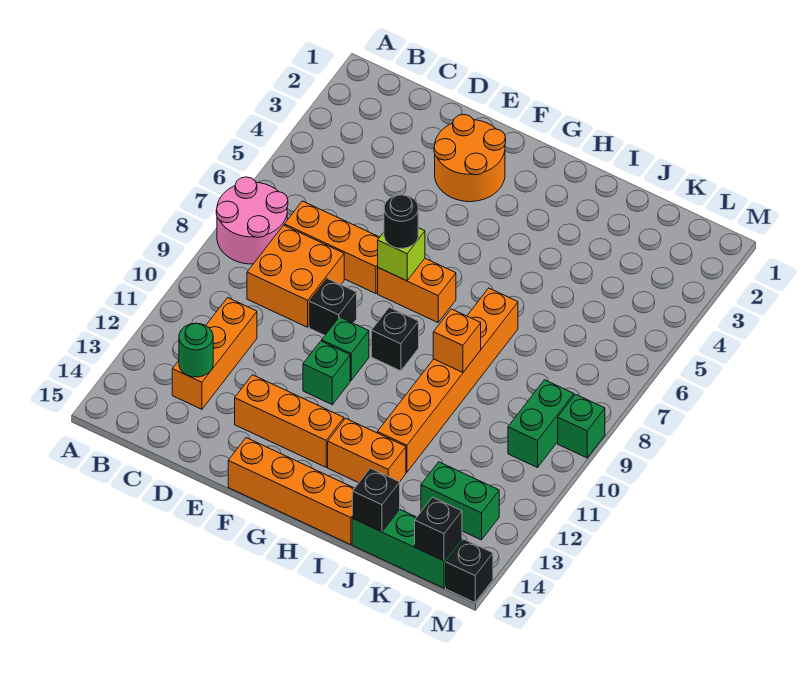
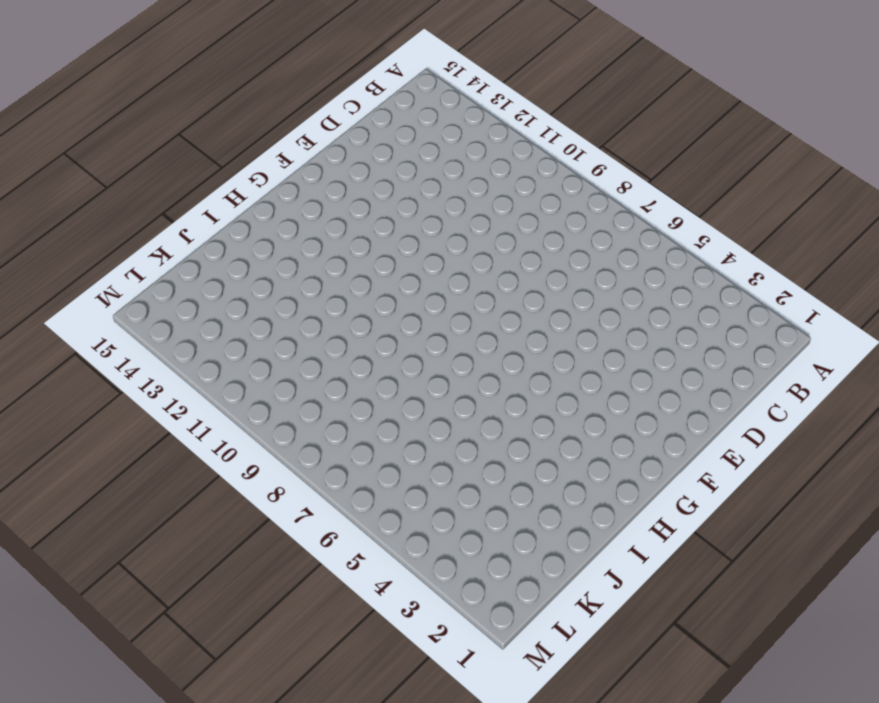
none -> pink 2x2 round brick [216,177,288,264]
none -> orange 1x3 brick [284,201,380,294]
none -> orange 2x2 brick [247,225,344,327]

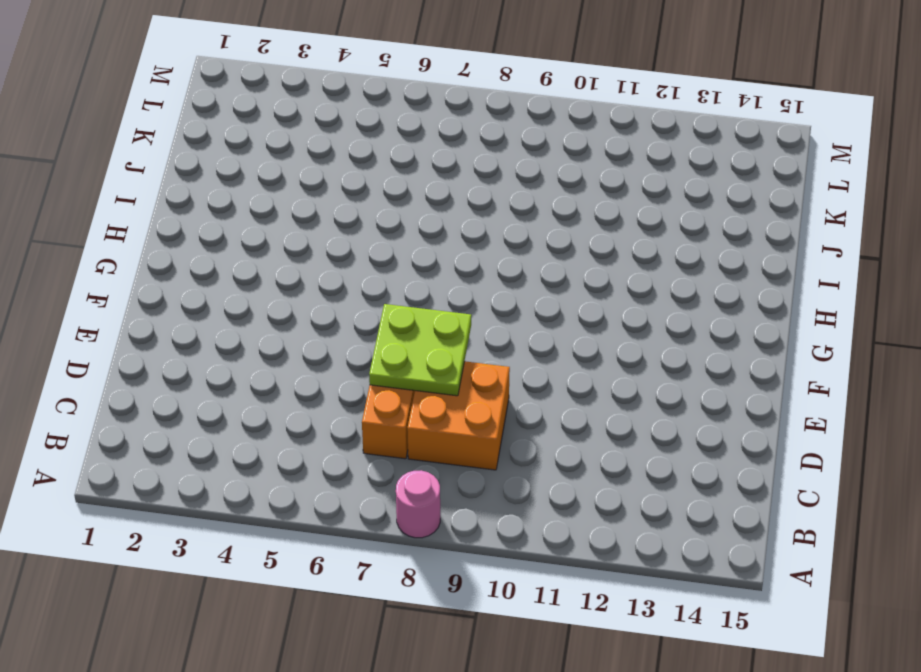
pink 1x1 round brick [396,470,440,538] -> pink 2x2 round brick [216,177,288,264]
lime 2x2 plate [369,304,471,396] -> none
none -> orange 1x3 brick [172,298,257,409]
none -> orange 2x2 round brick [434,114,506,202]
none -> black 1x1 brick [309,278,357,335]

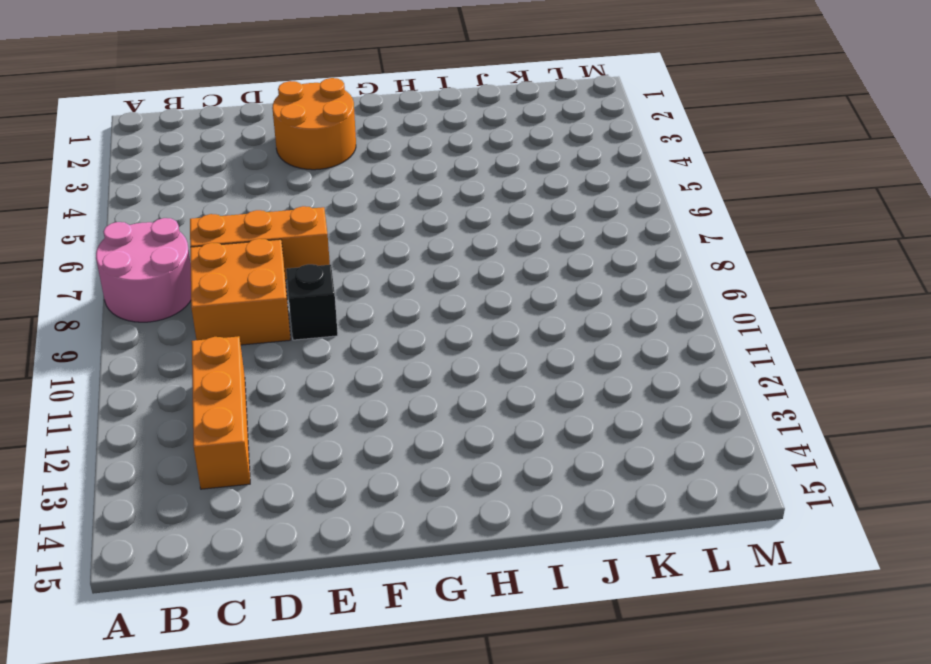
none -> orange 1x3 brick [235,375,344,467]
none -> orange 1x2 brick [378,258,456,322]
none -> green 1x1 brick [322,317,369,380]

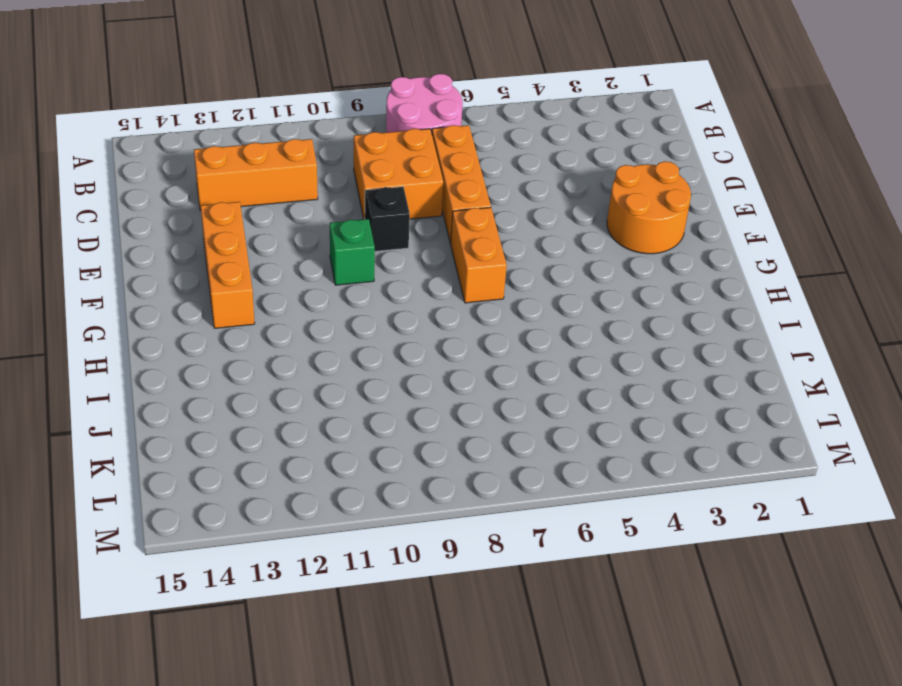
none -> green 1x1 brick [303,341,350,405]
none -> orange 1x4 brick [228,438,354,545]
none -> black 1x1 brick [371,307,419,371]

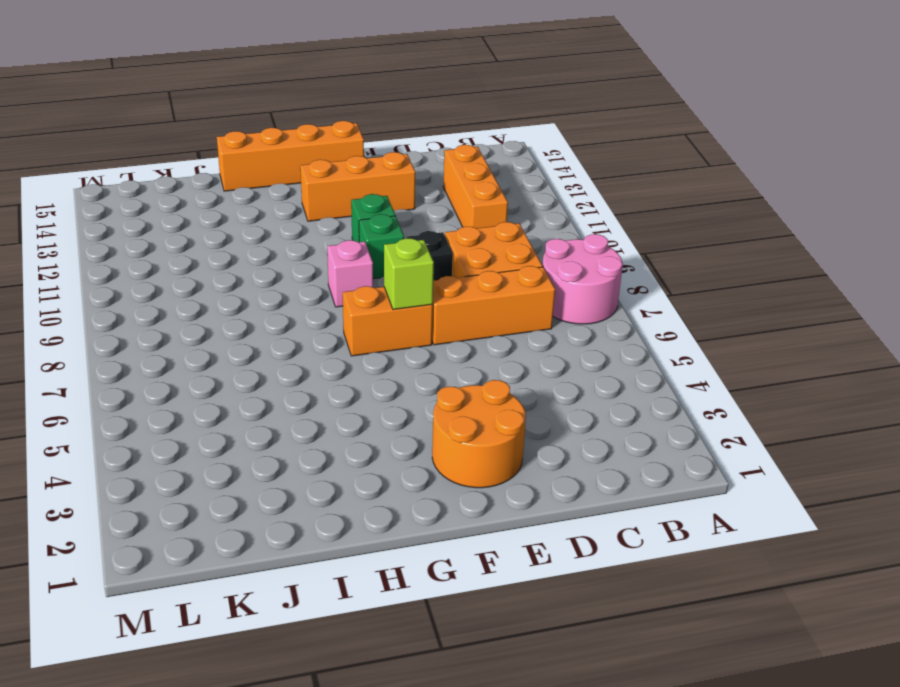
pink 1x1 brick [327,240,373,307] -> black 1x1 brick [371,307,419,371]
none -> orange 1x2 brick [328,418,406,483]
none -> orange 1x6 brick [377,288,518,472]
none -> green 1x3 brick [352,509,462,588]

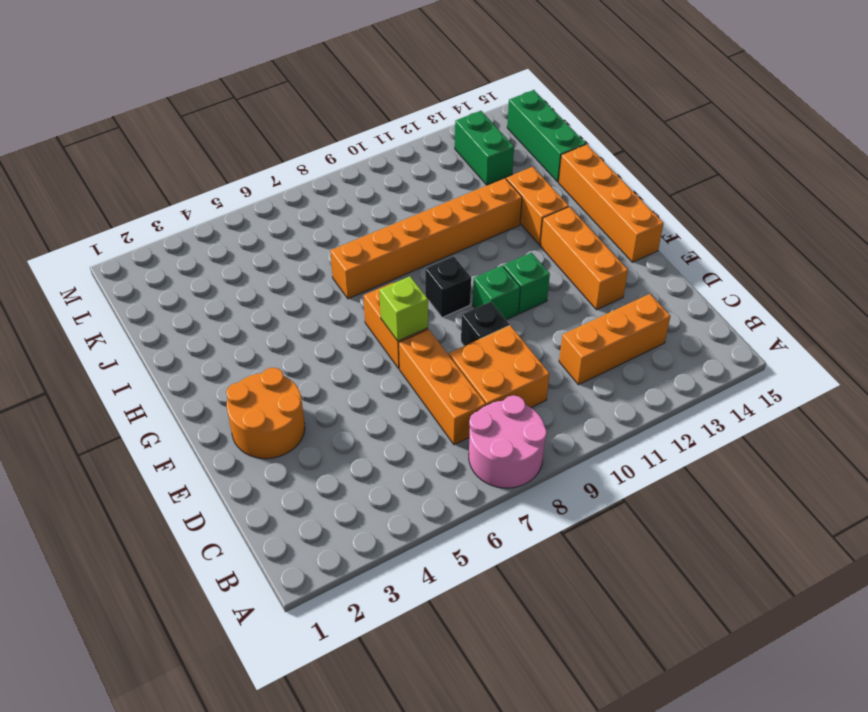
none -> green 1x2 brick [508,380,574,468]
none -> green 1x1 brick [558,394,605,458]
none -> black 1x1 brick [446,539,493,603]

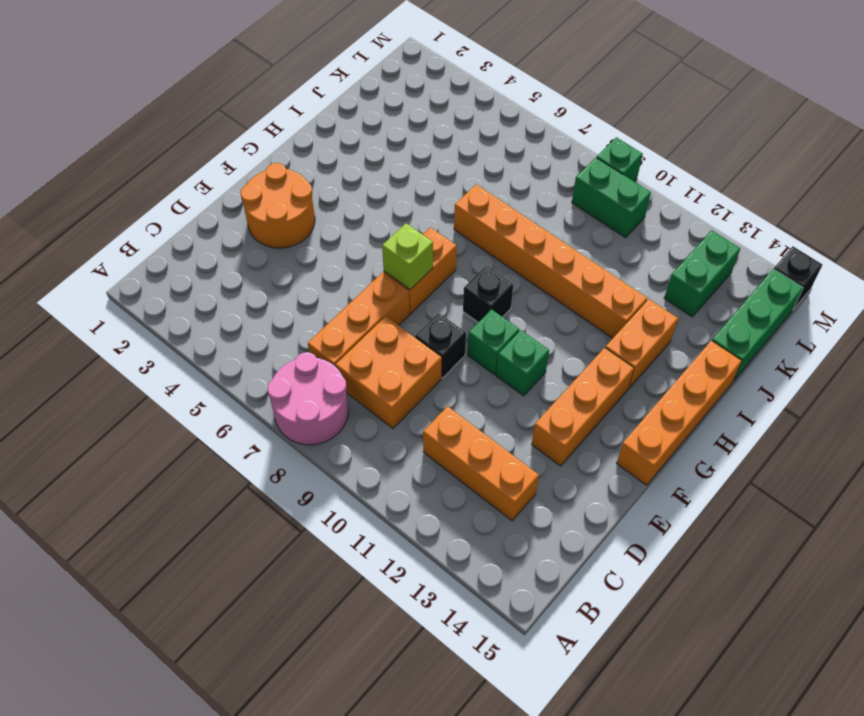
none -> green 1x1 round brick [179,323,213,377]
none -> orange 1x1 brick [433,309,481,372]
none -> black 1x1 brick [352,468,400,532]

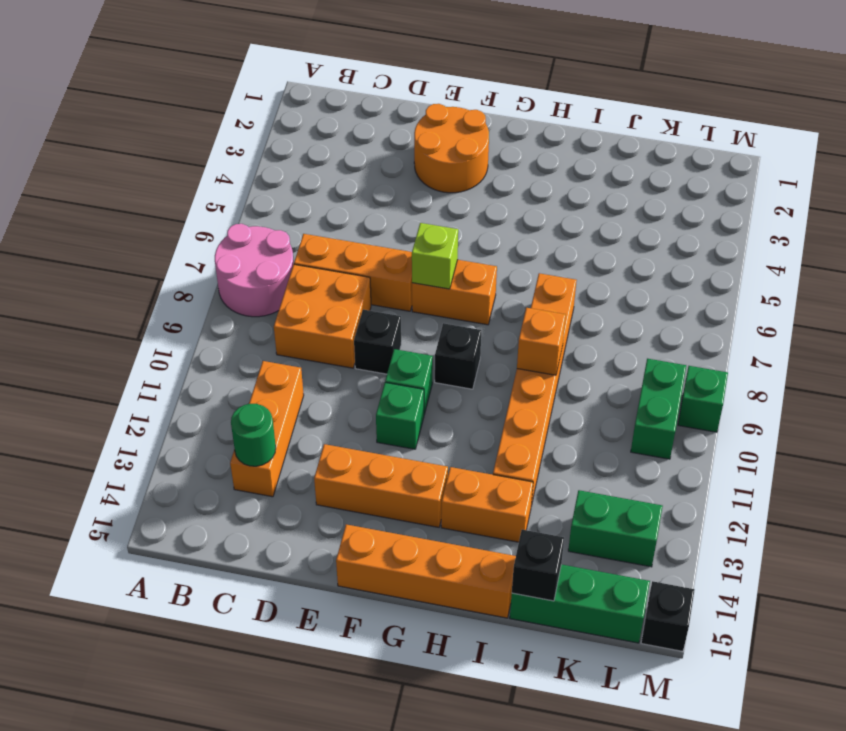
none -> black 1x1 brick [415,497,462,561]
none -> black 1x1 round brick [384,195,418,248]

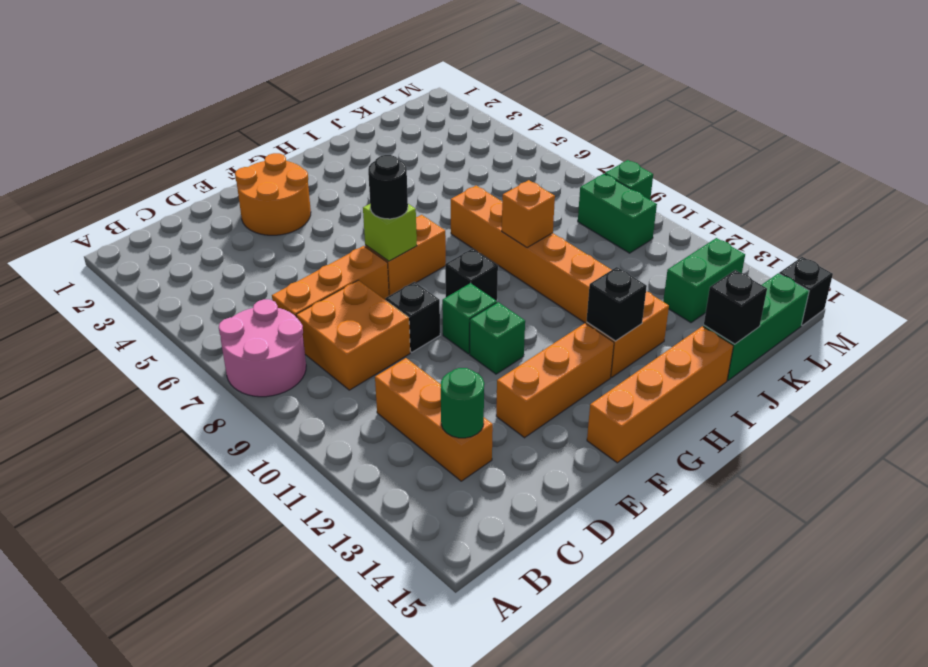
black 1x1 brick [586,267,647,341] -> black 1x1 brick moved to [415,497,462,561]

